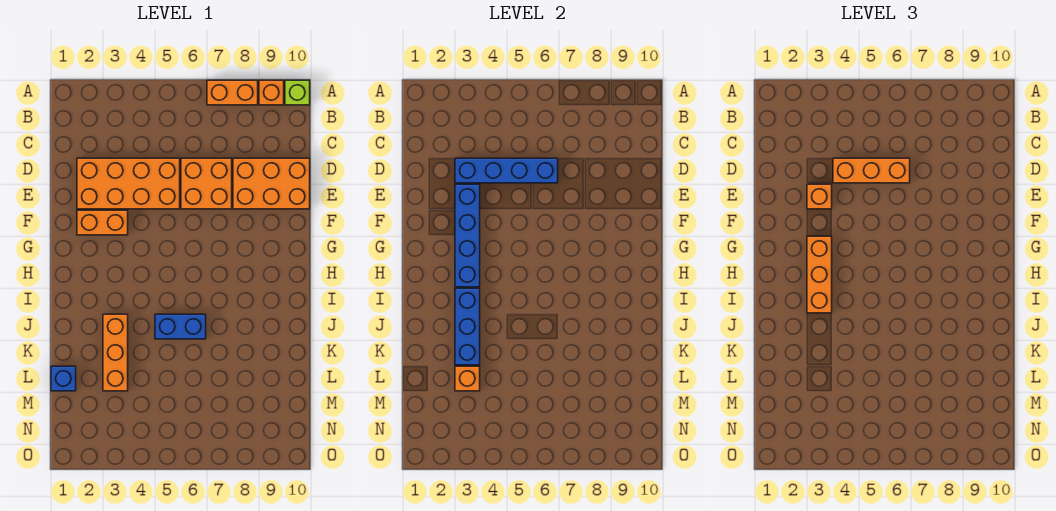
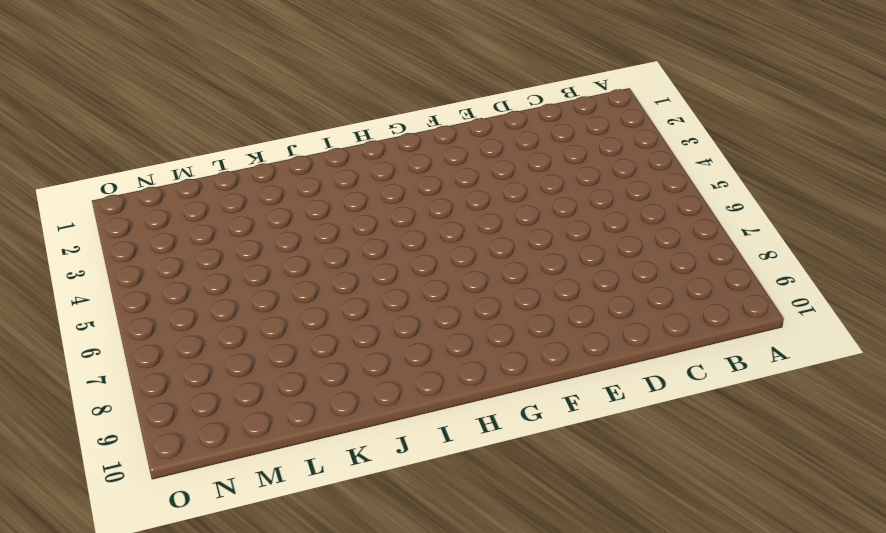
none -> orange 1x2 brick [207,80,258,105]
none -> orange 1x1 brick [259,80,284,105]
none -> lime 1x1 brick [285,80,310,105]

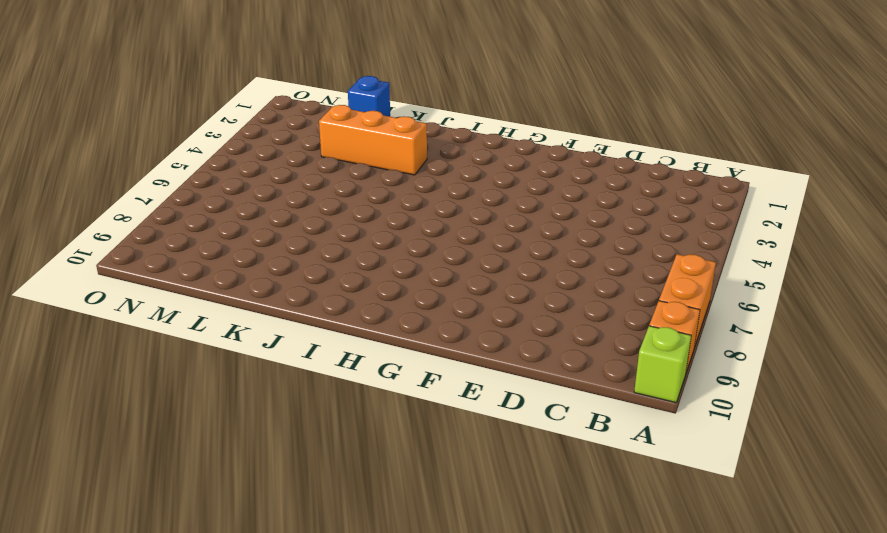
none -> orange 2x4 brick [77,158,180,209]
none -> orange 2x2 brick [181,158,232,209]
none -> orange 2x3 brick [233,158,310,209]

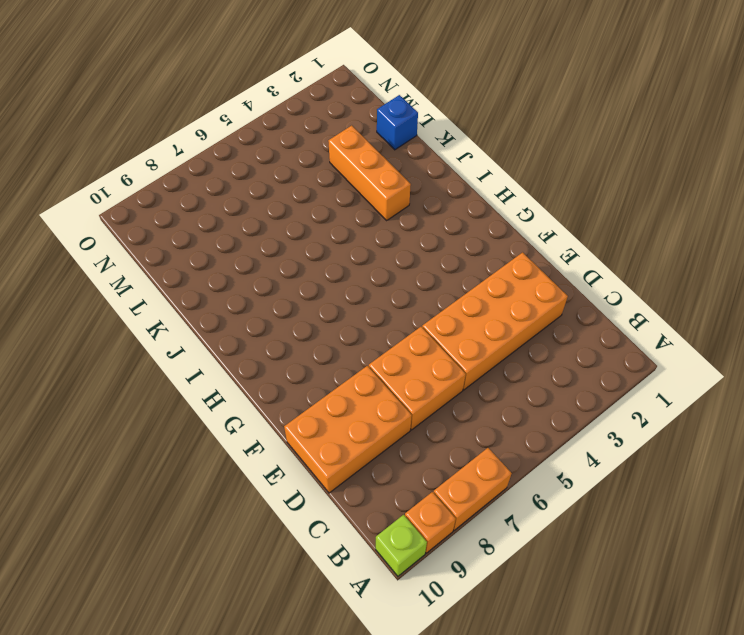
none -> orange 1x2 brick [77,210,128,235]
none -> blue 1x2 brick [155,314,206,339]
none -> blue 1x4 brick [455,158,558,183]

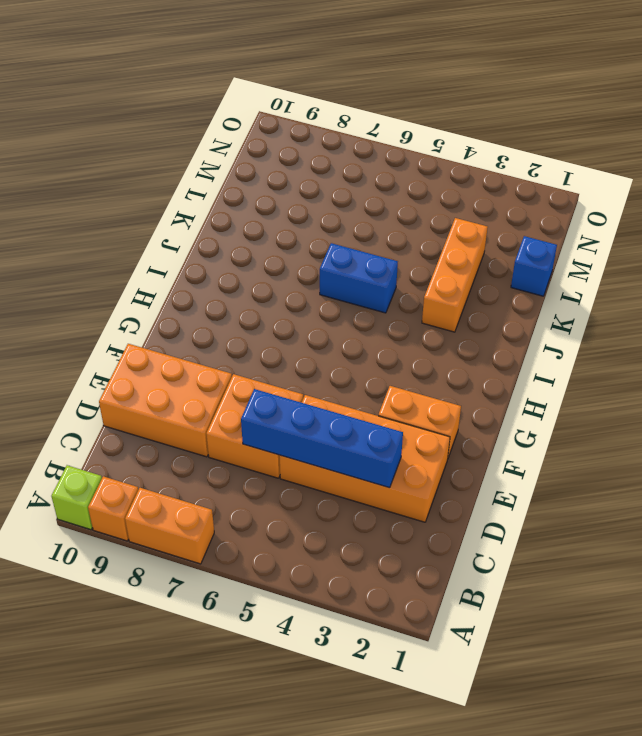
none -> blue 1x4 brick [455,184,480,287]
none -> blue 1x3 brick [455,288,480,365]
none -> orange 1x1 brick [455,366,480,391]

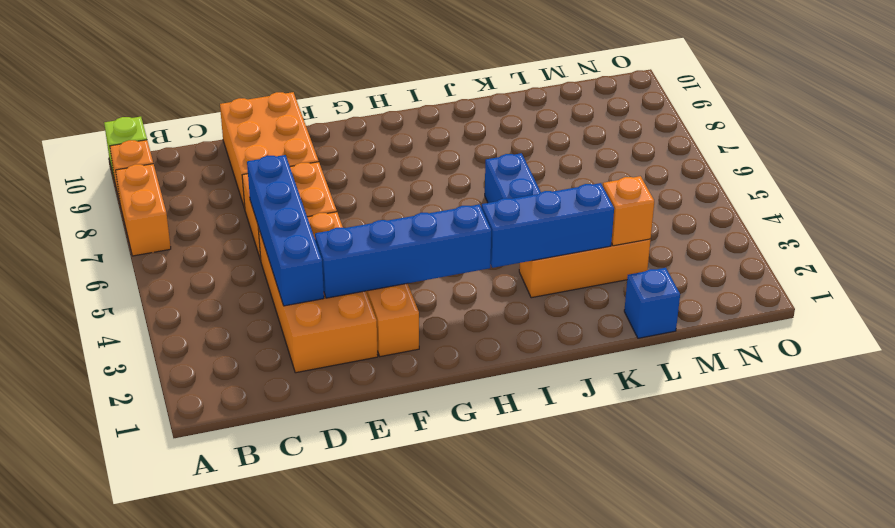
none -> orange 1x3 brick [833,158,910,183]
none -> orange 1x1 brick [807,184,832,209]
none -> orange 1x3 brick [807,236,832,313]

